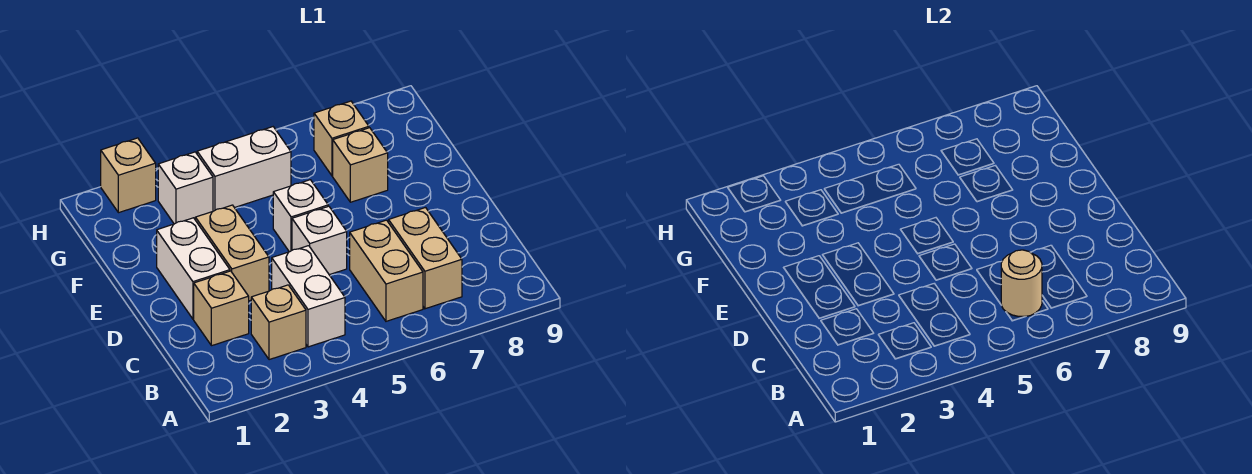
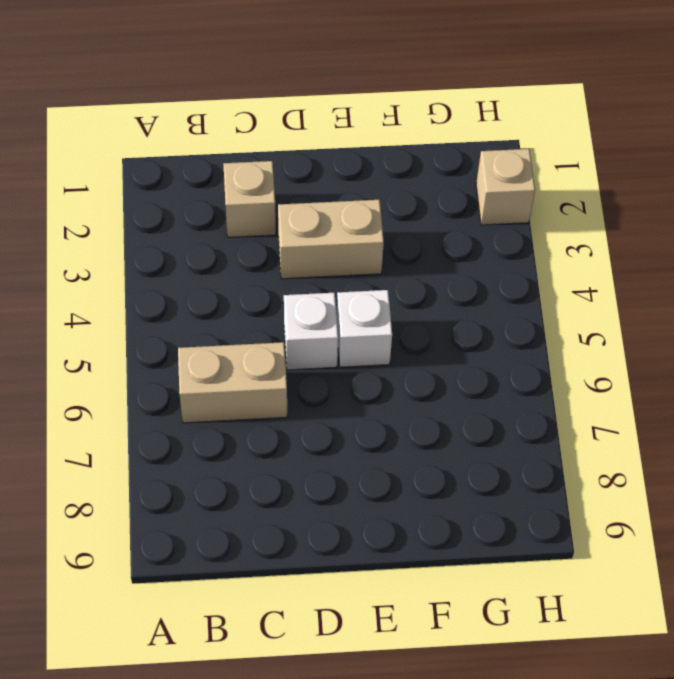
none -> tan 1x1 brick [251,285,306,360]
none -> white 1x2 brick [272,246,345,347]
none -> tan 1x2 brick [389,208,462,309]

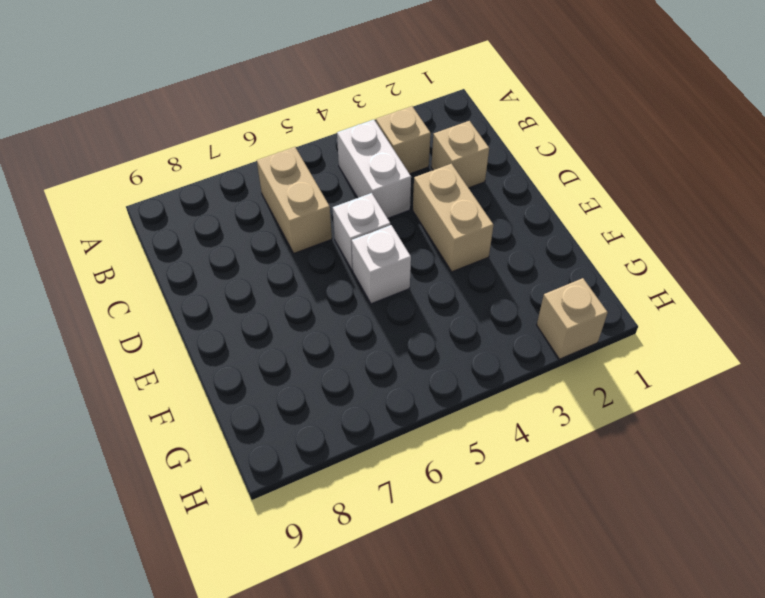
none -> tan 1x2 brick [389,208,462,309]
none -> white 1x2 brick [157,218,230,319]
none -> tan 1x1 brick [333,128,388,202]

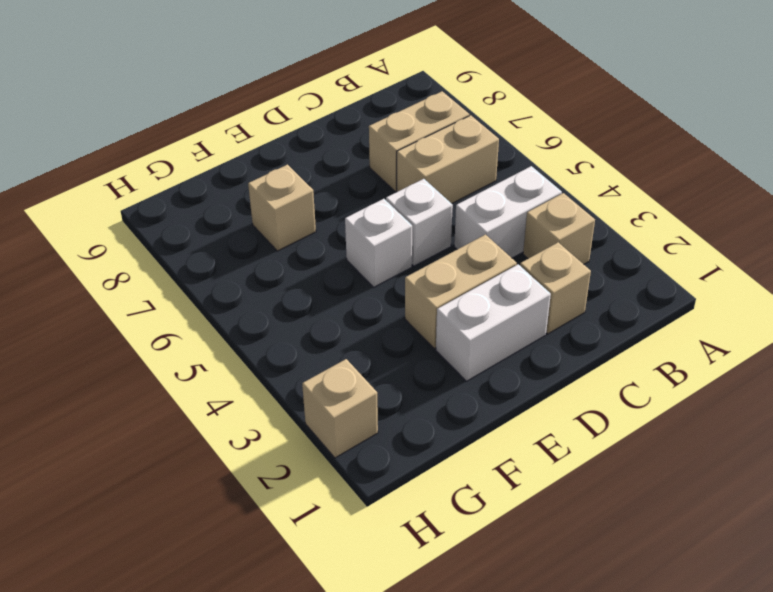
none -> white 1x1 brick [158,152,213,224]
none -> white 1x2 brick [197,127,291,211]
none -> tan 1x1 brick [314,101,369,176]

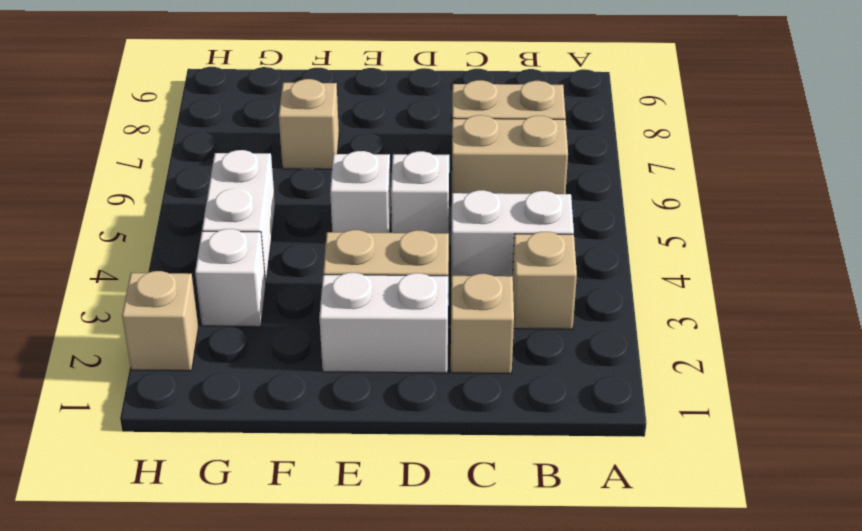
none -> tan 1x1 brick [314,101,369,176]
none -> tan 1x1 round brick [1001,250,1042,316]

